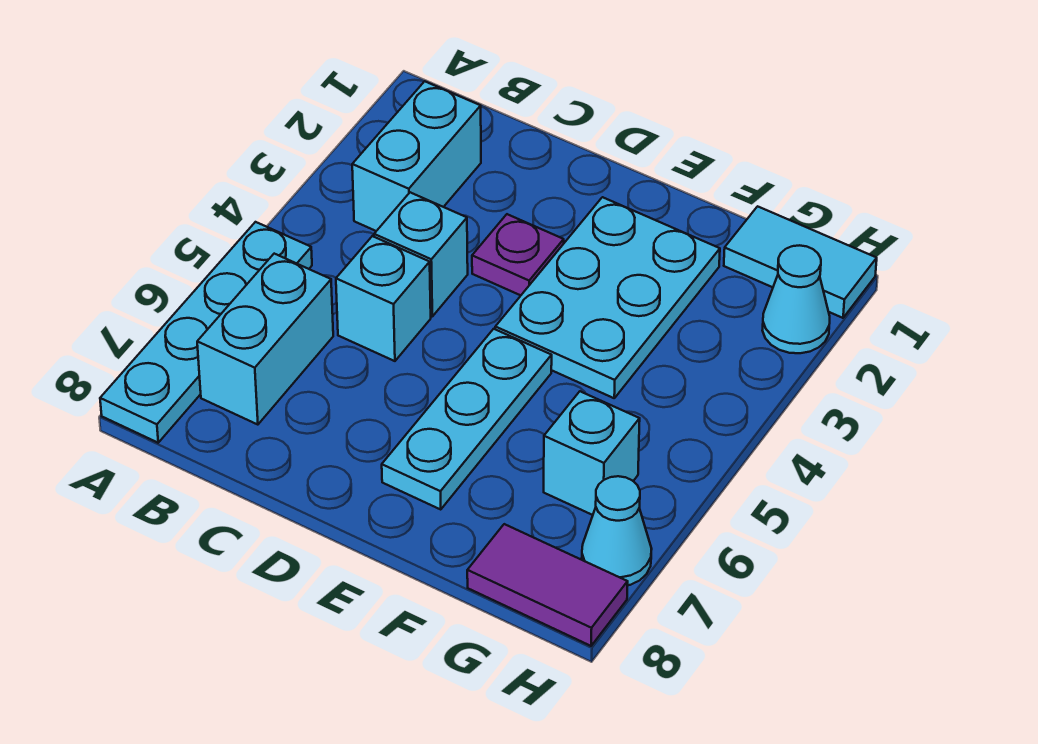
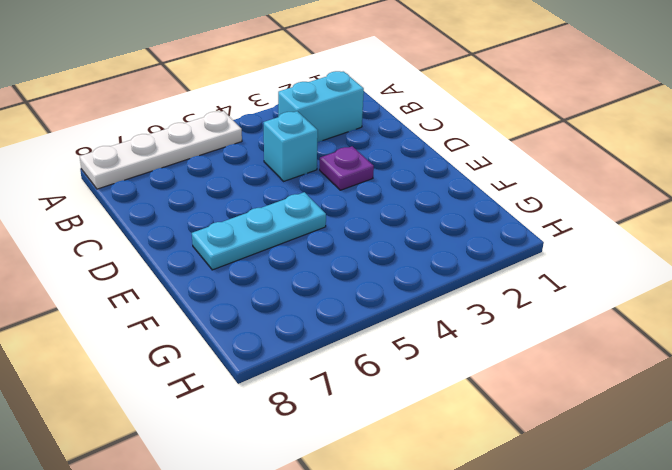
white 1x4 plate [80,111,242,189] -> cyan 1x4 plate [100,222,312,443]
none -> cyan 1x2 brick [197,254,333,425]
none -> cyan 1x1 brick [336,236,431,361]
none -> cyan 2x3 plate [495,197,720,398]

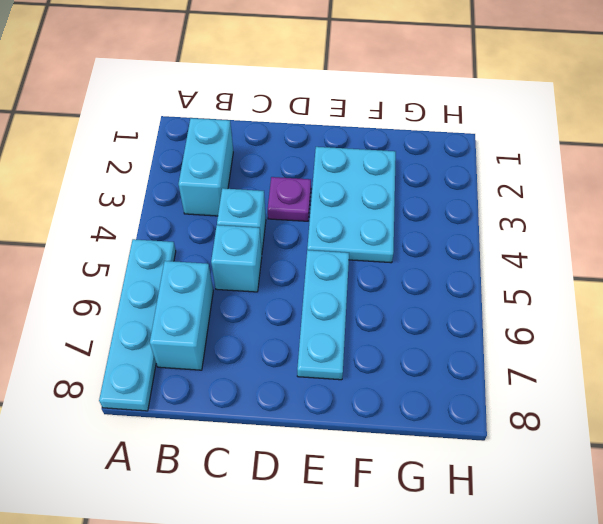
none -> cyan 1x2 tile [724,206,877,318]
none -> cyan 1x1 brick [544,391,640,515]
none -> purple 1x2 tile [467,524,628,646]

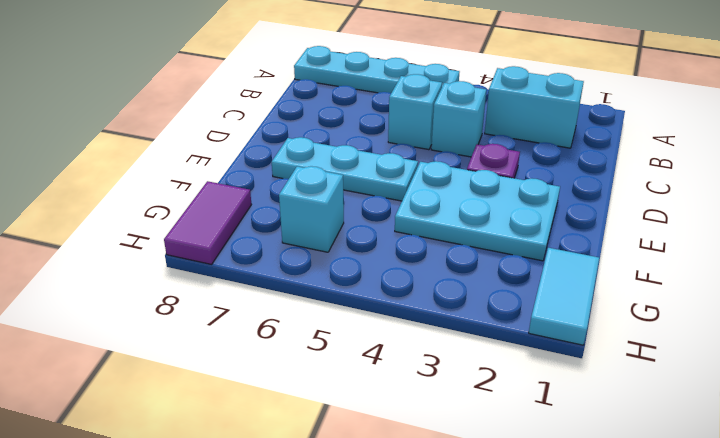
none -> cyan 1x2 brick [197,254,333,425]
none -> cyan 1x1 cone [762,245,830,353]
none -> cyan 1x1 cone [582,476,652,585]

